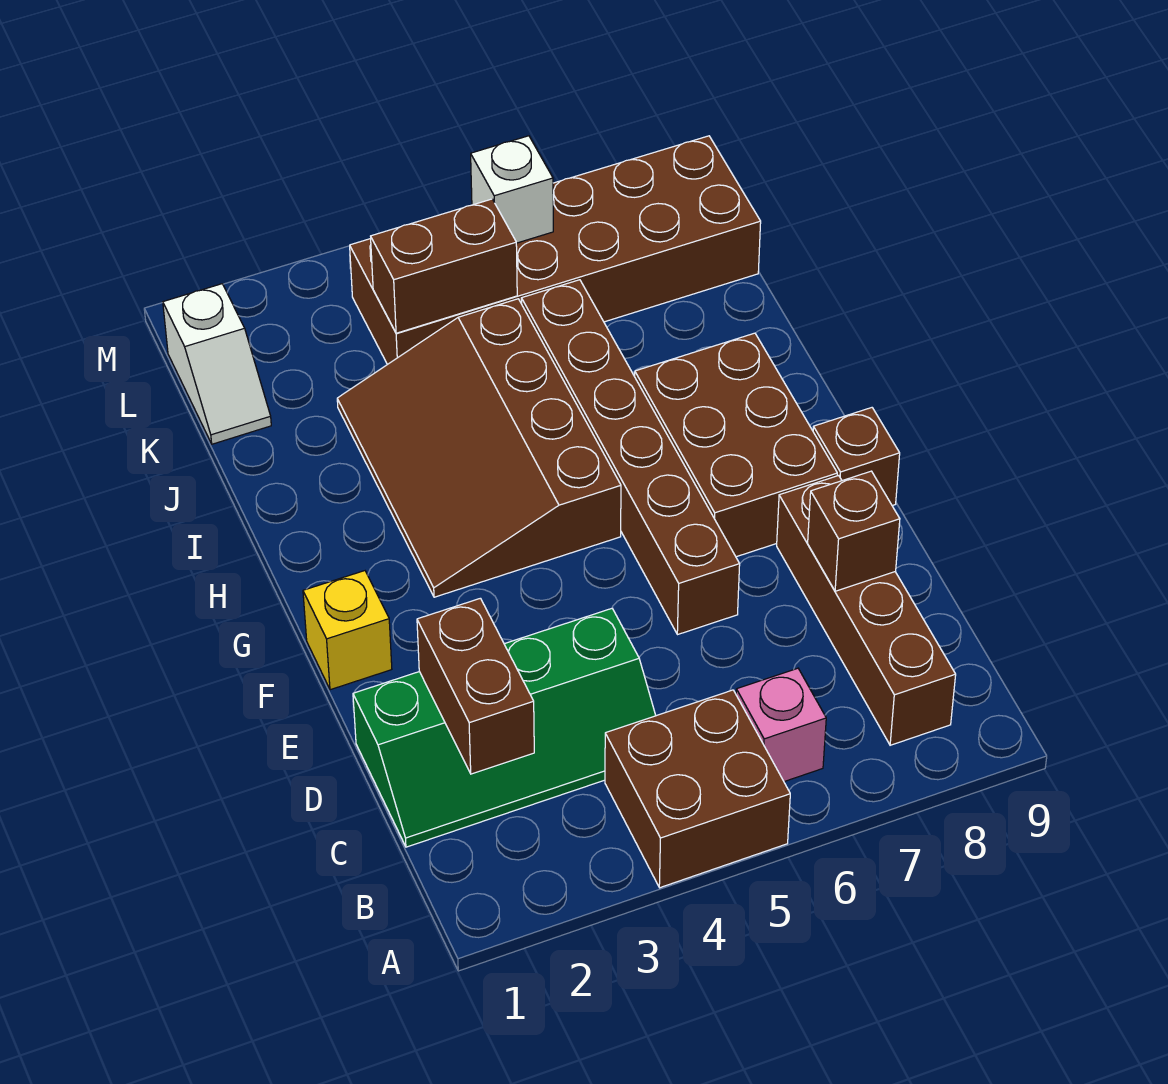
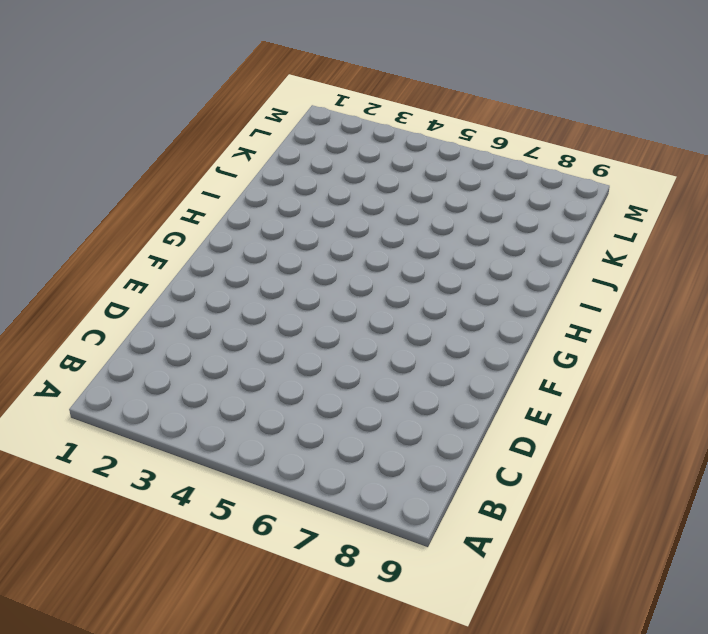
none -> brown 2x2 brick [605,690,790,888]
none -> pink 1x1 brick [736,668,826,782]
none -> brown 1x4 brick [777,476,956,745]

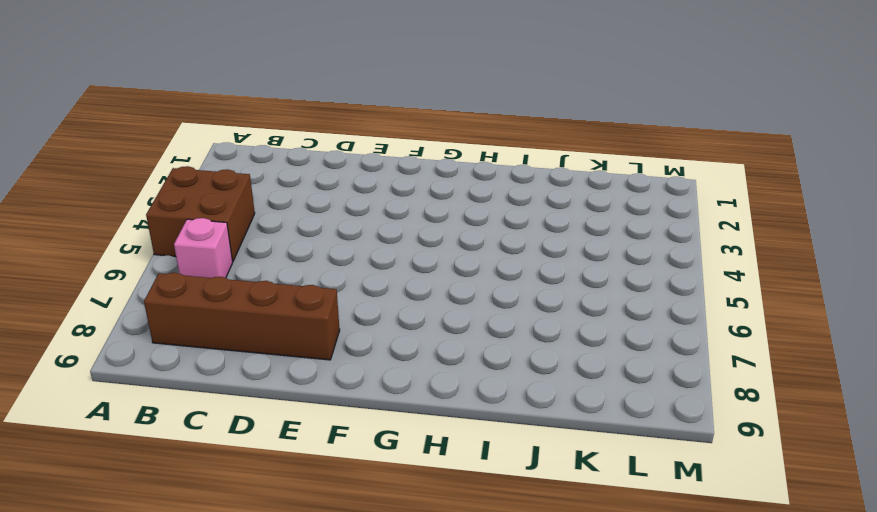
none -> green 2x4 slope [353,609,656,847]
none -> brown 1x6 brick [521,280,740,635]
none -> yellow 1x1 brick [303,571,392,690]

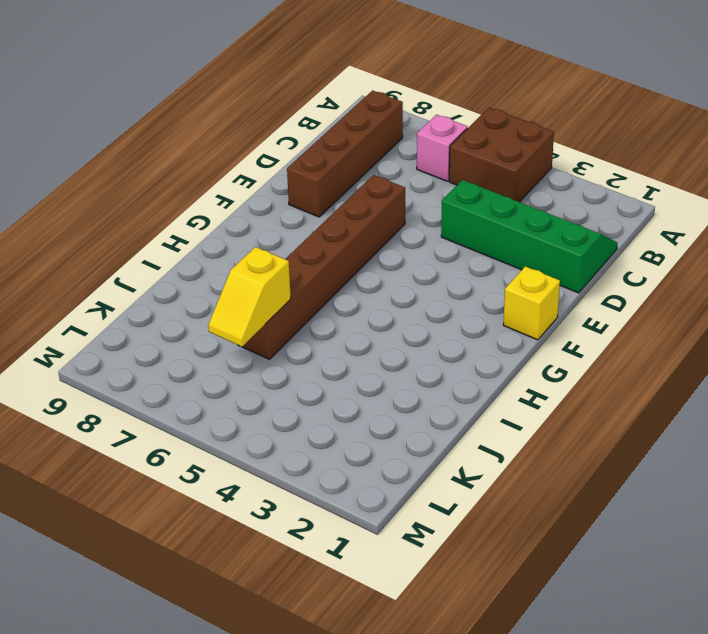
yellow 1x2 slope [208,247,291,347] -> none
none -> brown 2x3 brick [635,333,837,557]
none -> brown 1x1 brick [813,408,900,506]
none -> brown 3x4 slope [337,299,621,597]

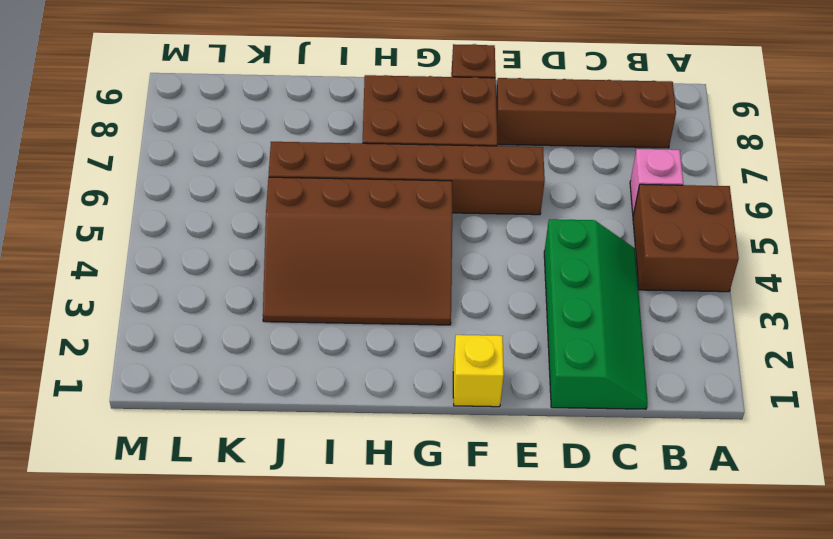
none -> white 1x2 slope [163,284,271,444]
none -> brown 2x6 brick [350,136,761,364]
none -> brown 1x2 brick [417,598,534,774]

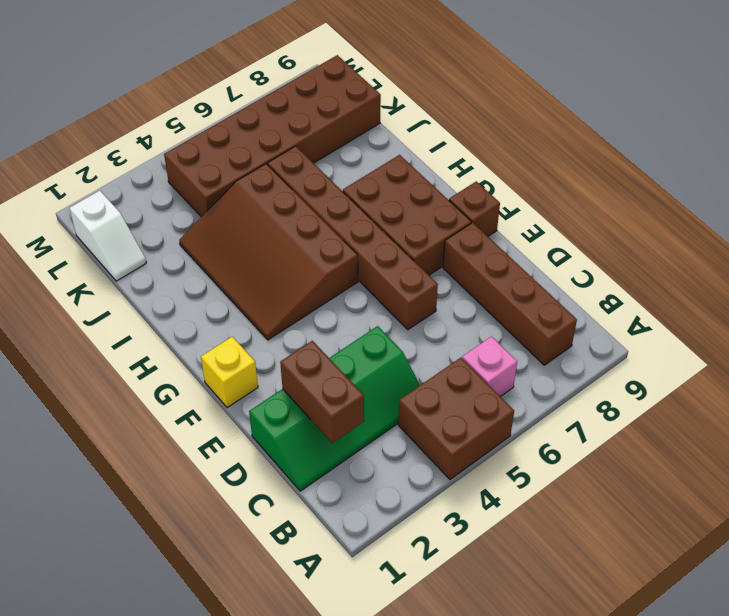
none -> brown 1x1 brick [808,471,900,591]
none -> brown 1x2 brick [371,199,517,333]
none -> white 1x1 brick [471,136,553,243]

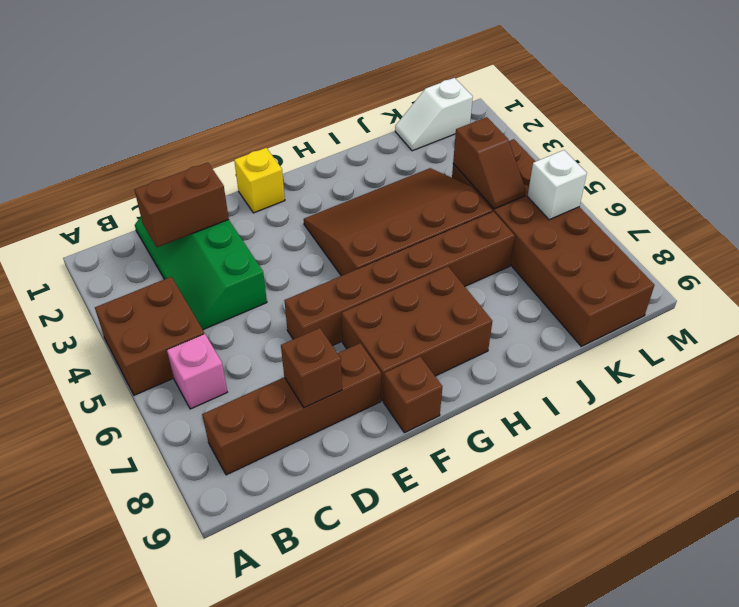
brown 1x2 slope [453,117,526,209] -> brown 1x2 brick [371,199,517,333]

